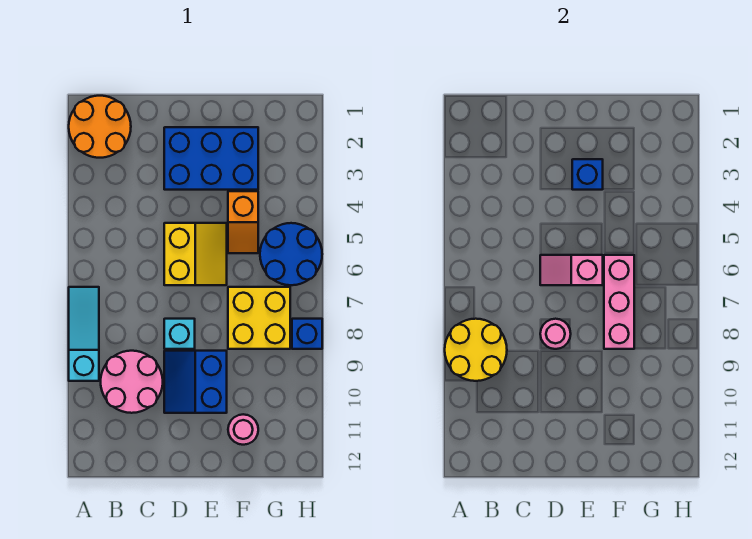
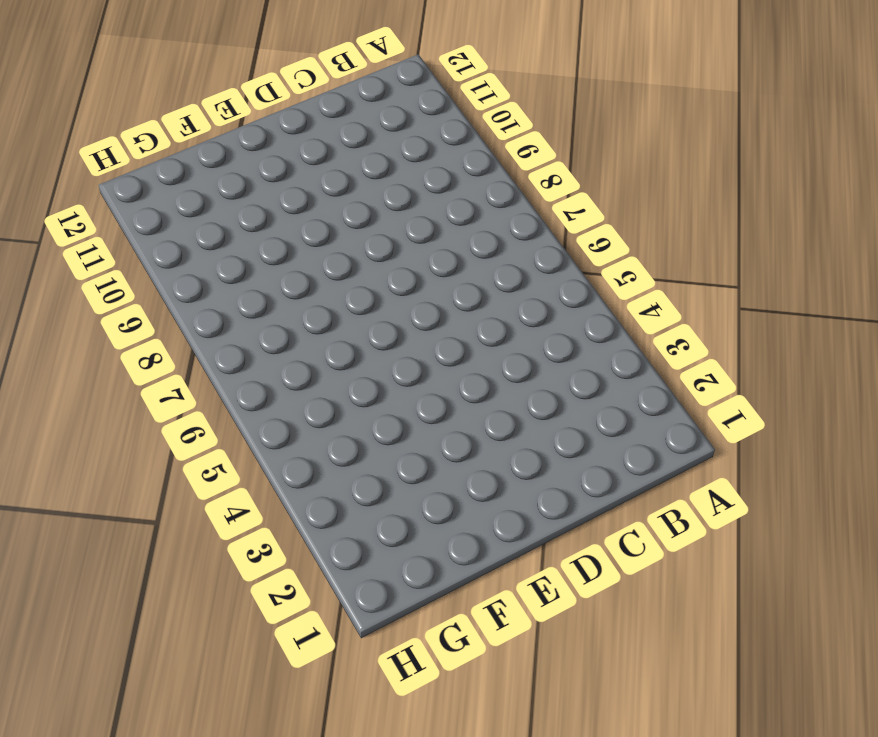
none -> orange 2x2 round brick [69,96,131,158]
none -> cyan 1x3 slope [69,287,99,381]
none -> pink 2x2 round brick [101,351,163,413]

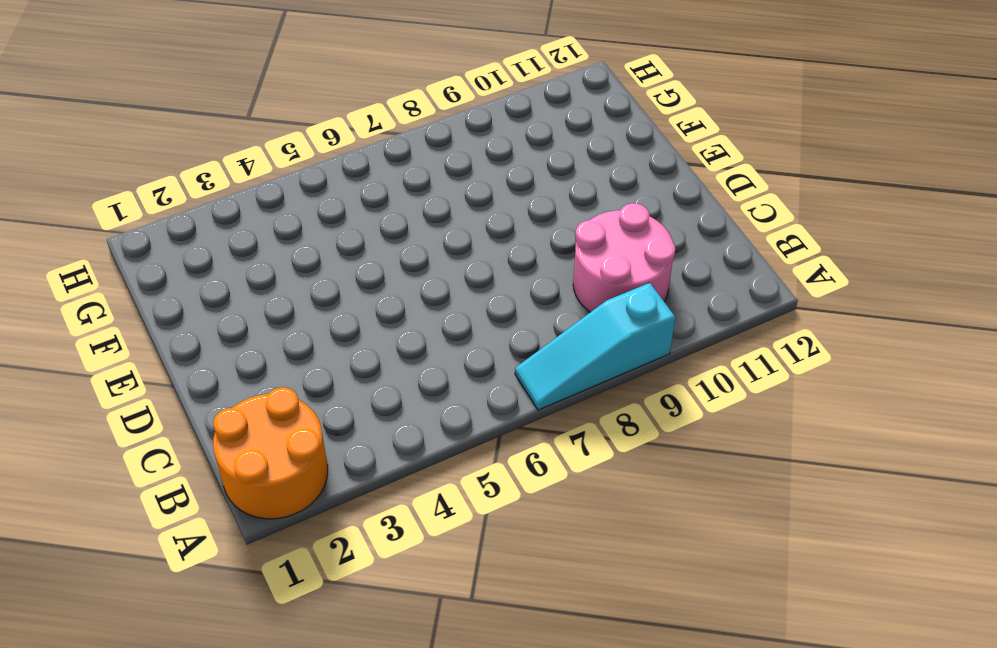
none -> blue 2x3 brick [164,127,258,190]
none -> yellow 2x2 slope [164,223,227,285]
none -> cyan 1x1 brick [164,319,195,349]

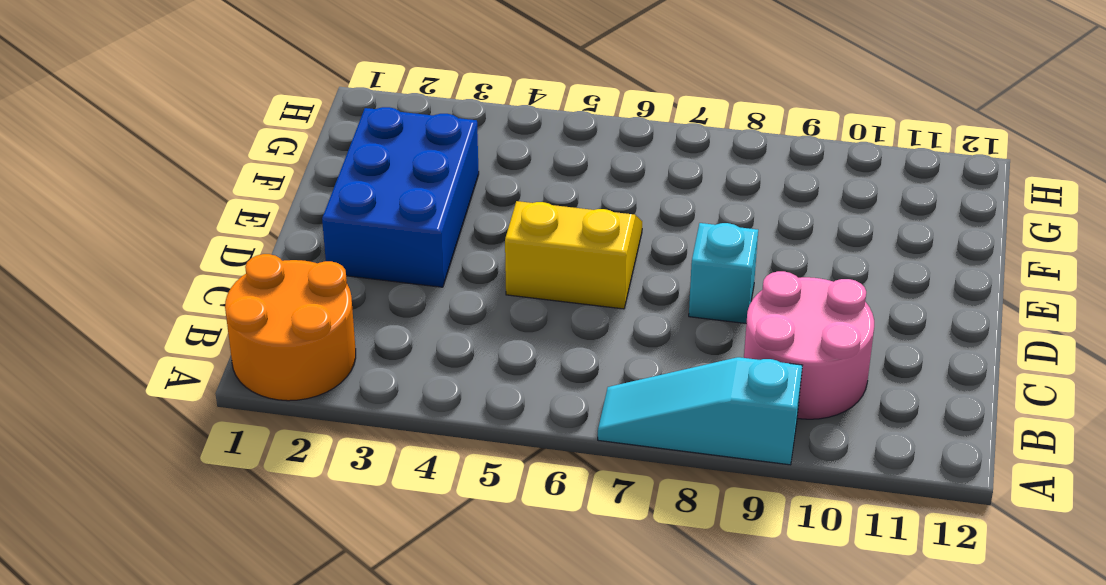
none -> blue 2x2 slope [164,351,227,413]
none -> orange 1x2 slope [228,191,258,253]
none -> yellow 2x2 brick [228,287,290,349]

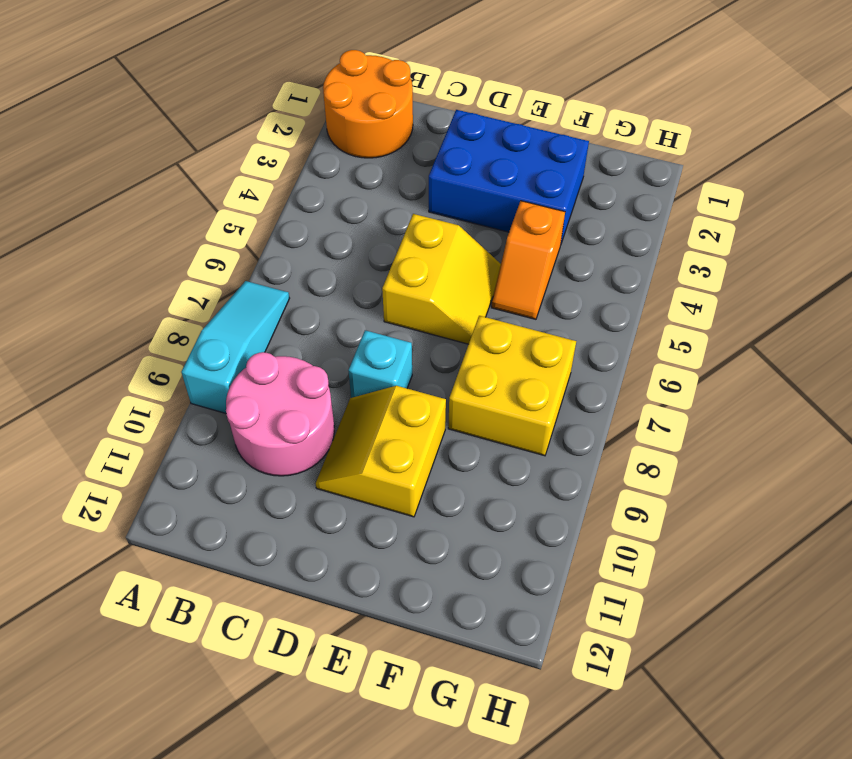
yellow 2x2 slope [316,386,446,517] -> blue 2x2 slope [164,351,227,413]
none -> pink 1x1 round brick [228,414,258,445]
none -> blue 2x2 round brick [260,223,322,285]
none -> blue 1x1 brick [292,319,322,349]

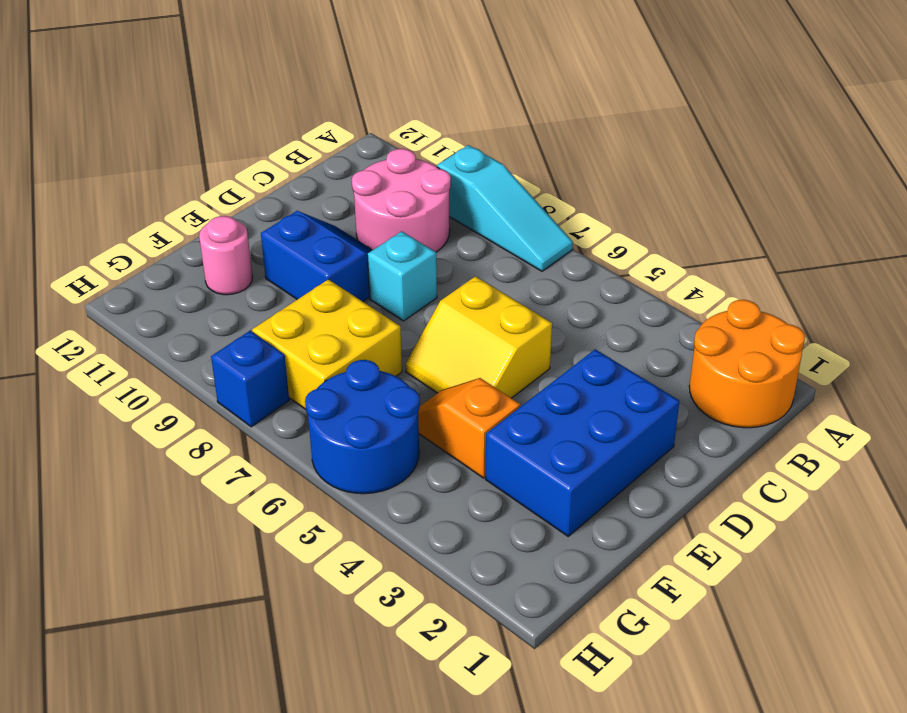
none -> yellow 2x2 round brick [445,319,507,381]
none -> pink 1x2 slope [540,255,603,285]
none -> pink 1x1 round brick [540,319,571,349]

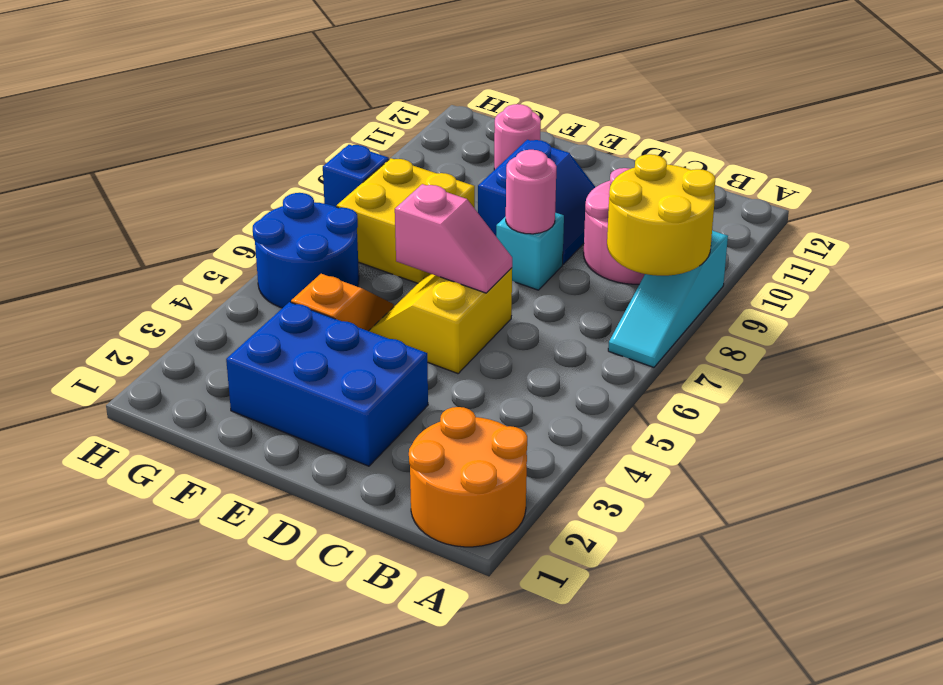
none -> blue 1x1 brick [572,159,603,190]
none -> pink 1x3 brick [604,255,634,349]

